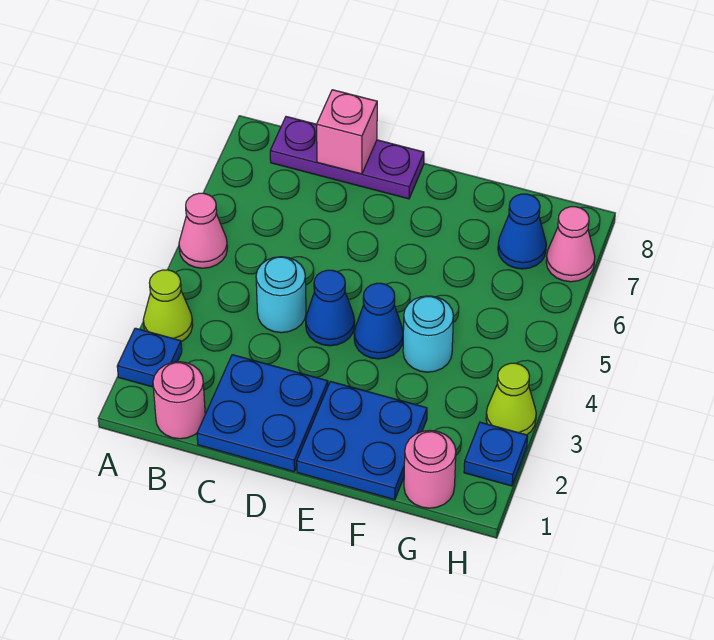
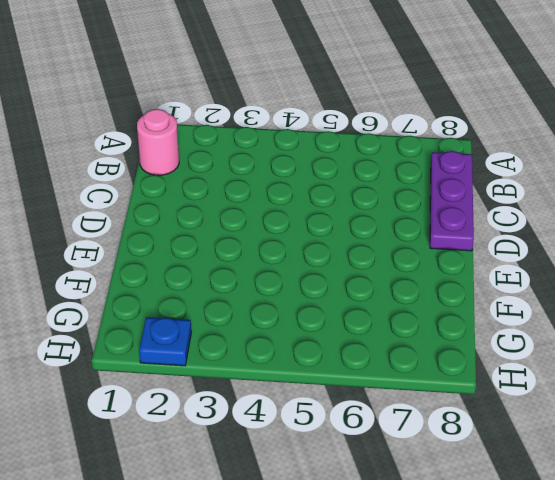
none -> blue 1x1 plate [117,328,182,387]
none -> lime 1x1 cone [143,270,193,342]
none -> pink 1x1 cone [179,193,227,268]

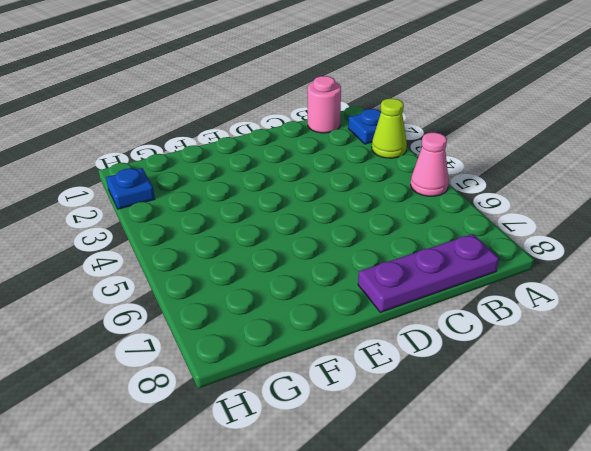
none -> blue 2x2 plate [197,355,328,472]
none -> cyan 1x1 round brick [256,257,306,333]
none -> blue 1x1 cone [306,270,355,346]

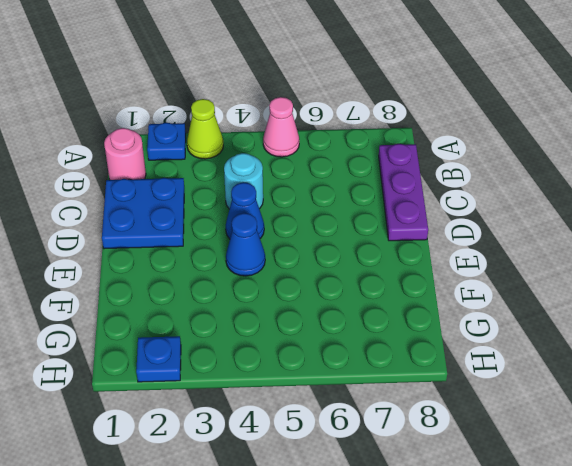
none -> blue 2x2 plate [297,381,427,500]
none -> cyan 1x1 round brick [403,296,453,372]
none -> pink 1x1 round brick [404,430,456,508]

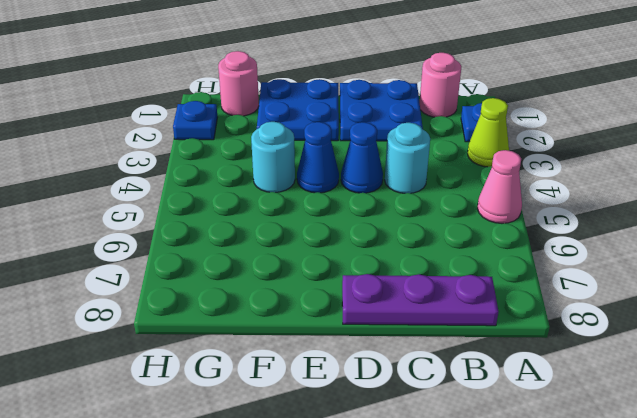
none -> blue 1x1 cone [498,194,546,269]
none -> lime 1x1 cone [486,363,536,435]
none -> pink 1x1 cone [546,207,595,282]

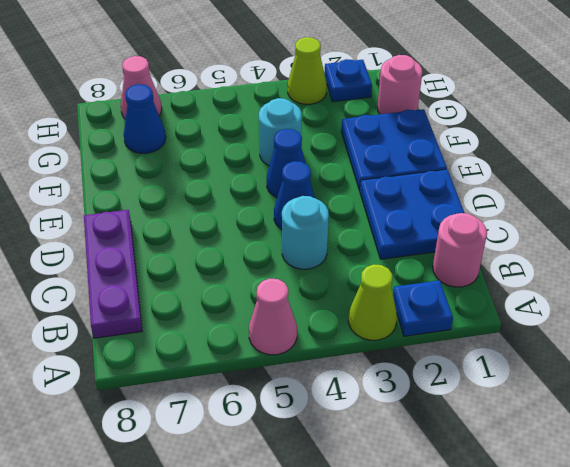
none -> pink 1x1 brick [317,90,377,174]

